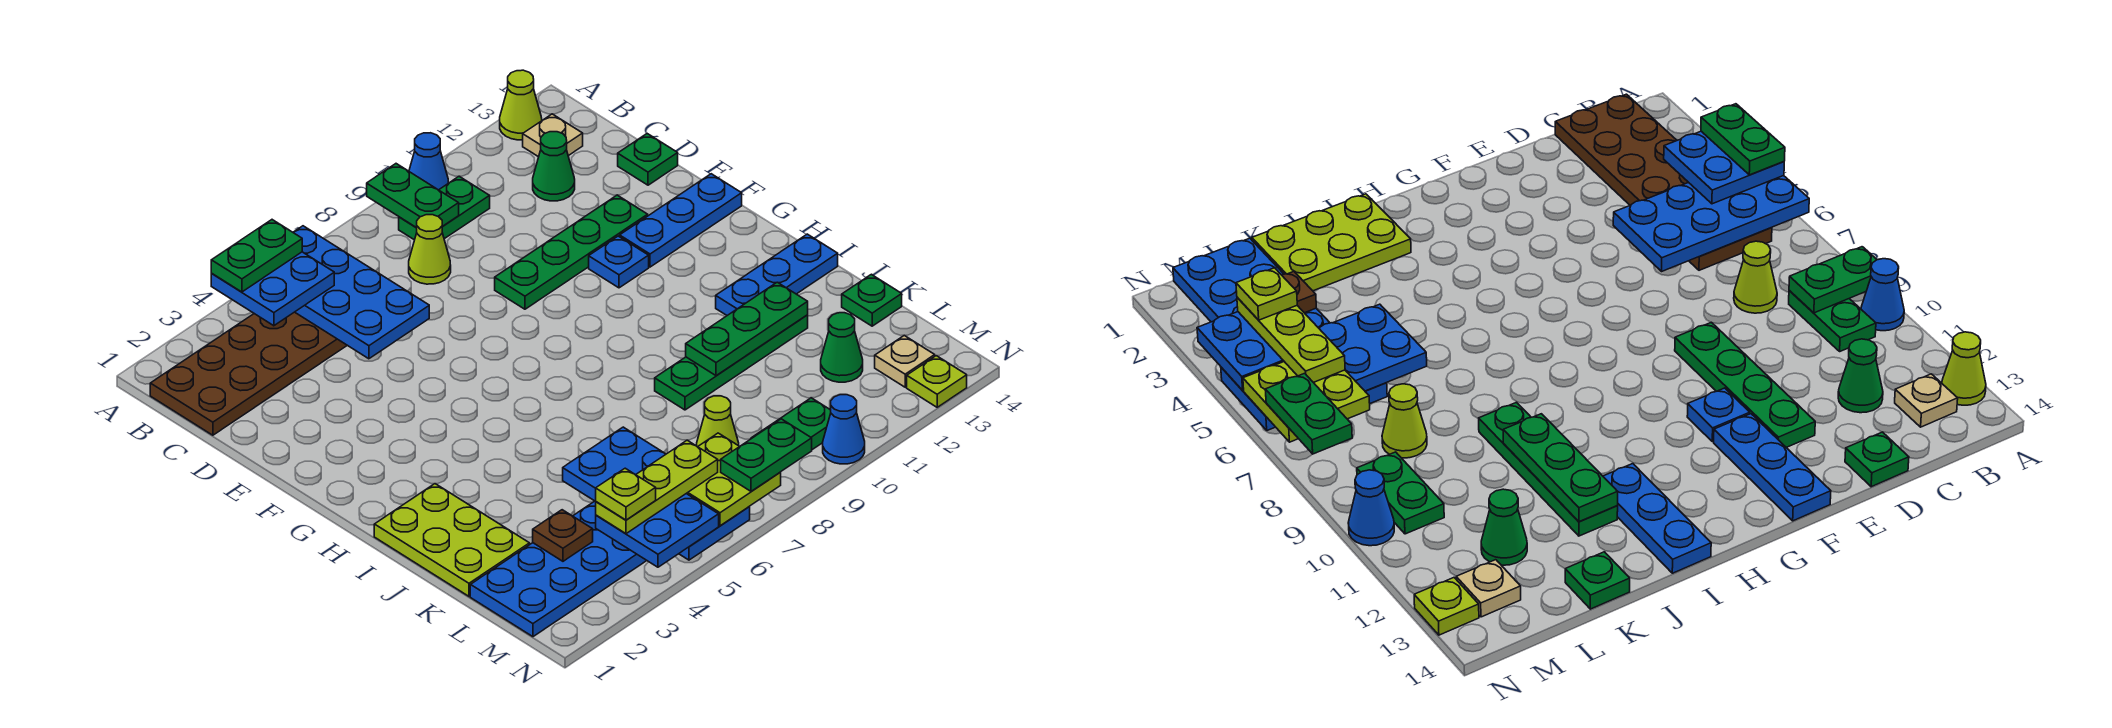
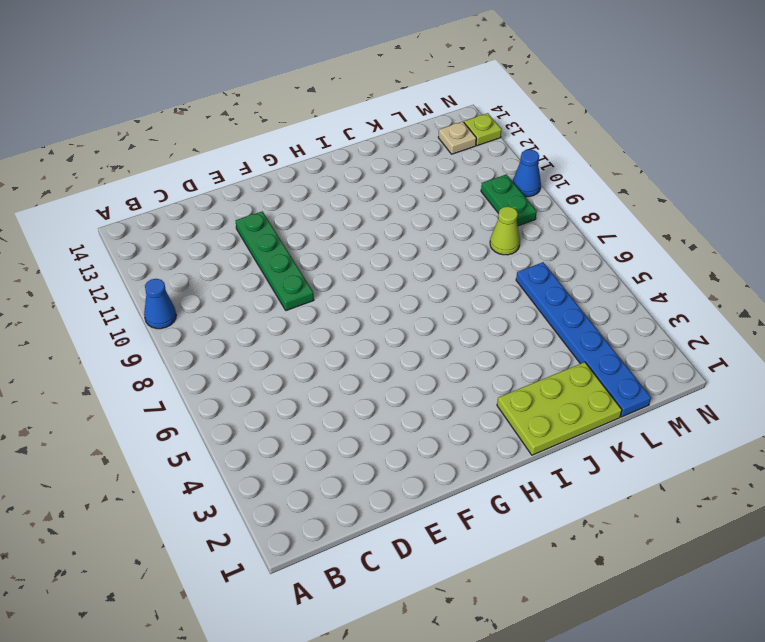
blue 1x6 plate [516,262,651,417] -> blue 2x6 plate [470,501,647,637]
none -> lime 1x1 cone [500,70,542,140]
none -> brown 2x6 plate [150,312,347,435]
none -> green 1x2 plate [399,176,490,240]
none -> tan 1x1 plate [523,114,583,157]

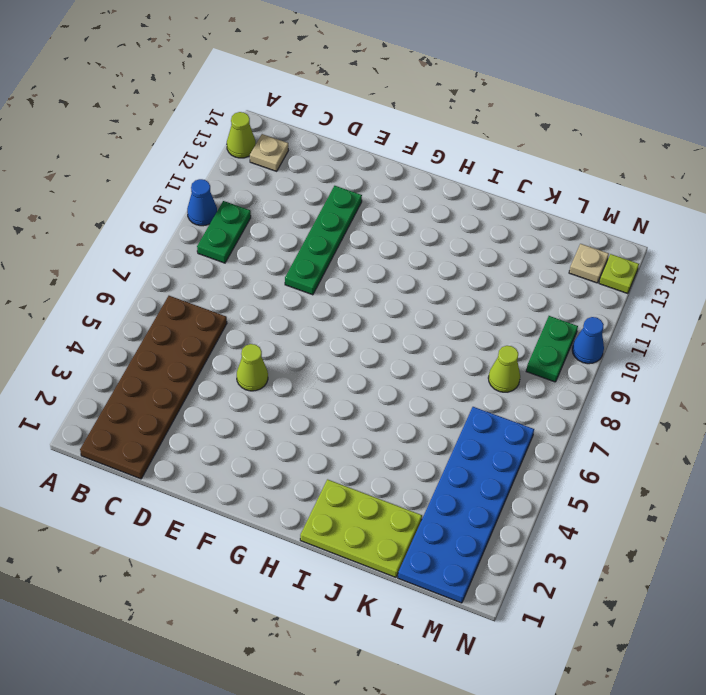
lime 1x1 cone [237,344,268,391] -> lime 1x1 cone moved to [409,215,451,284]
none -> green 1x1 cone [533,132,575,201]
none -> green 1x1 plate [618,134,678,185]
none -> blue 1x1 plate [589,236,649,288]
none -> blue 1x3 plate [620,174,742,267]

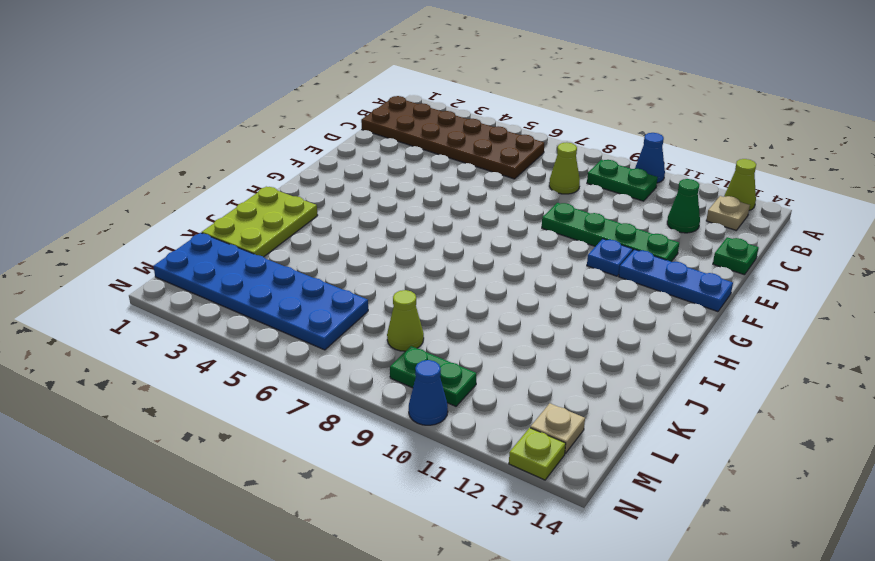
none -> blue 1x3 plate [716,234,838,315]
none -> green 1x4 plate [655,315,808,410]
none -> green 1x1 plate [842,274,902,326]
none -> green 1x1 cone [821,313,863,382]

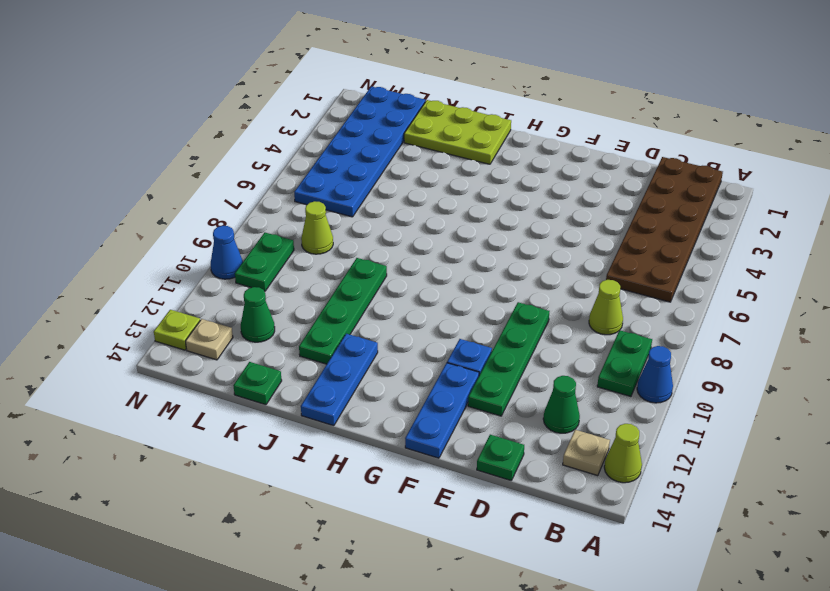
none -> blue 2x4 plate [293,226,429,359]
none -> green 1x2 plate [367,164,459,228]
none -> green 1x3 plate [686,282,808,376]
none -> blue 2x4 plate [563,427,750,560]

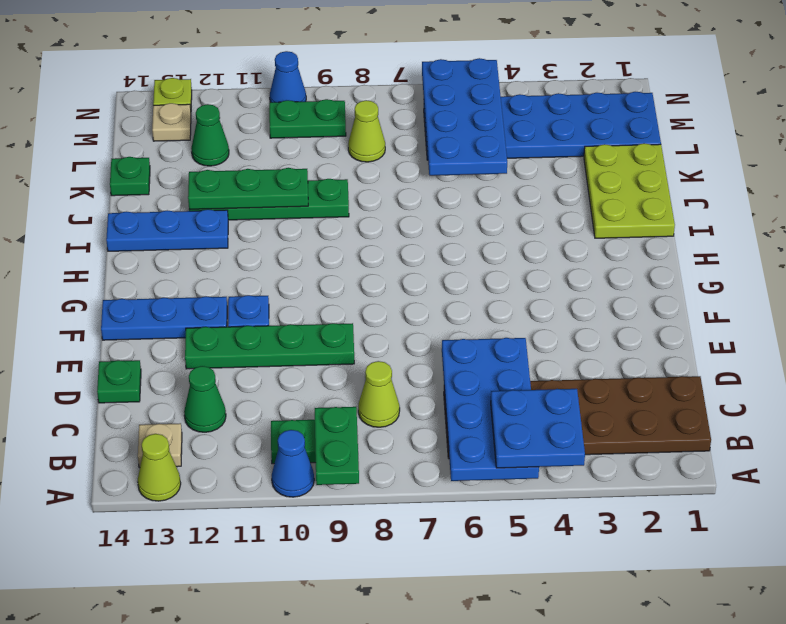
none -> brown 1x1 plate [533,510,593,561]
none -> blue 2x2 plate [596,494,719,567]
none -> lime 2x2 plate [686,433,781,526]
none -> green 1x2 plate [211,220,302,292]

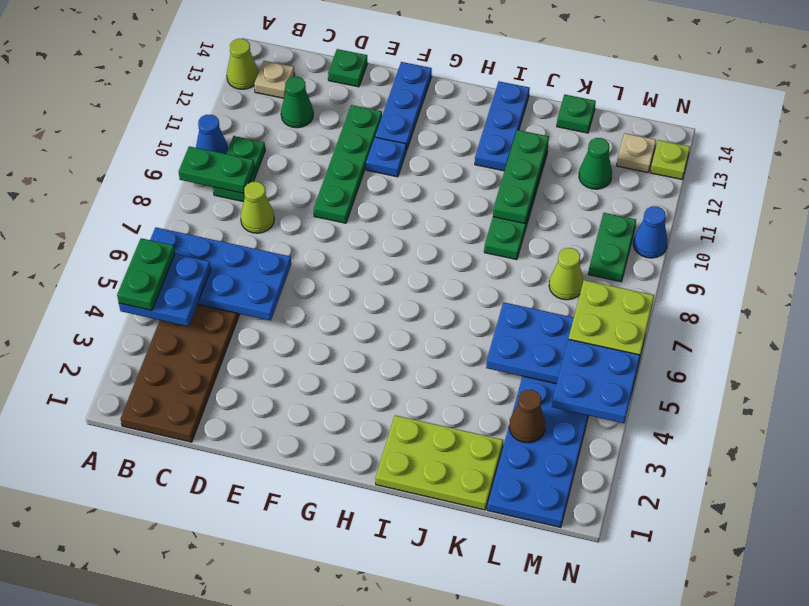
brown 1x1 cone [509,390,545,443] -> brown 1x1 plate [533,510,593,561]
none -> lime 1x3 plate [596,440,718,534]
none -> green 1x2 plate [721,419,812,491]
none -> lime 1x1 plate [596,468,656,520]

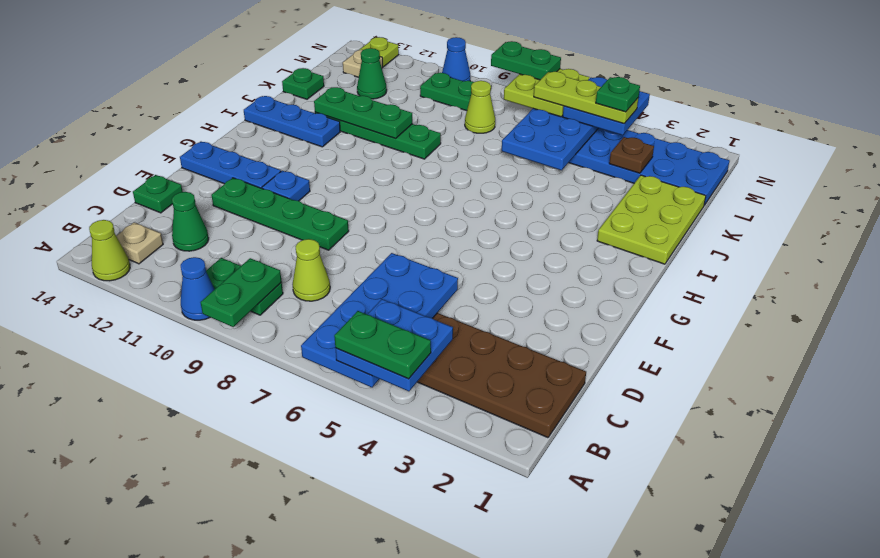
green 1x1 plate [596,77,640,112] -> lime 1x1 plate [596,468,656,520]

